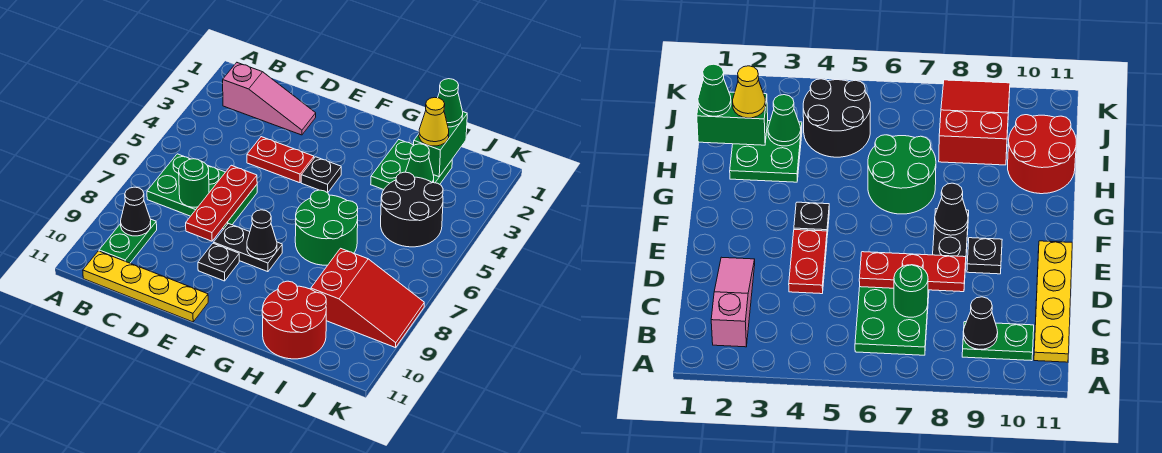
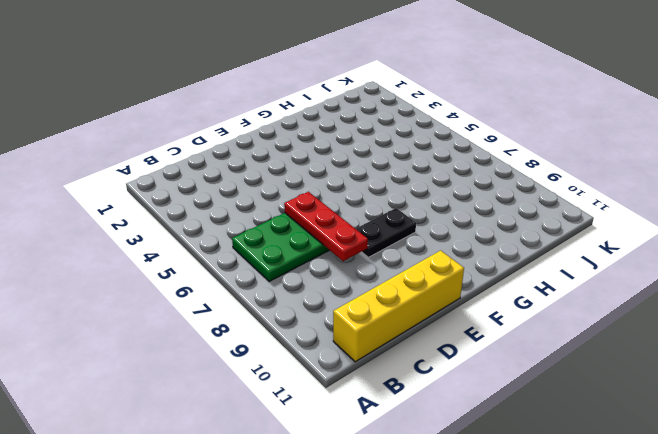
yellow 1x4 brick [333,250,464,362] -> yellow 1x4 plate [83,251,208,322]
none -> pink 1x3 slope [223,63,316,135]
none -> green 1x2 plate [99,220,157,263]
none -> red 1x2 plate [247,137,314,183]

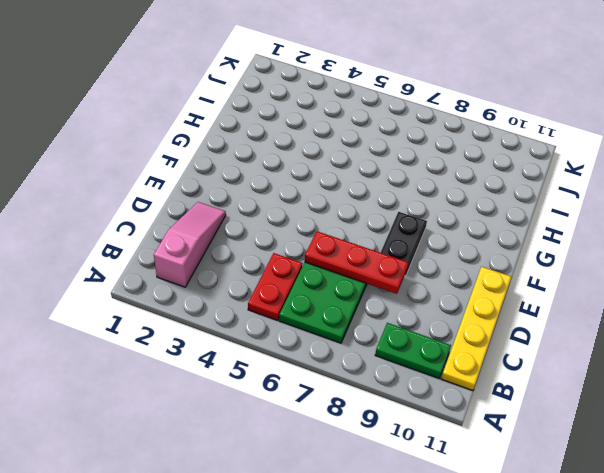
red 1x2 plate [248,253,303,320] -> red 1x2 plate moved to [247,137,314,183]
none -> black 1x1 plate [198,243,239,281]
none -> black 1x1 plate [301,157,341,193]
none -> green 2x2 round brick [295,190,358,265]

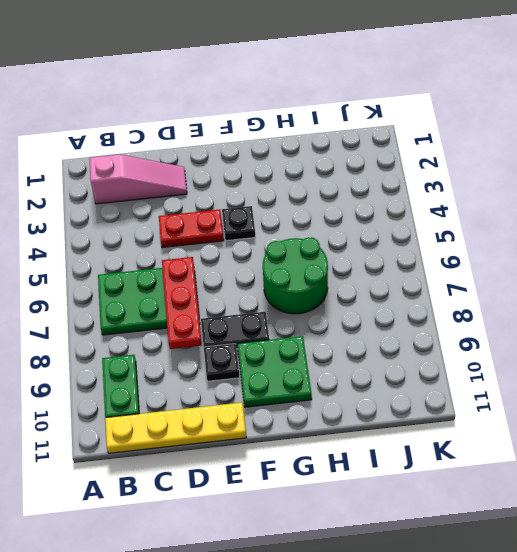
green 2x2 plate [238,336,312,407] -> green 2x2 plate moved to [371,140,452,190]
none -> red 2x2 round brick [262,281,326,359]
none -> black 2x2 round brick [381,172,443,247]
none -> red 2x3 slope [311,248,424,348]

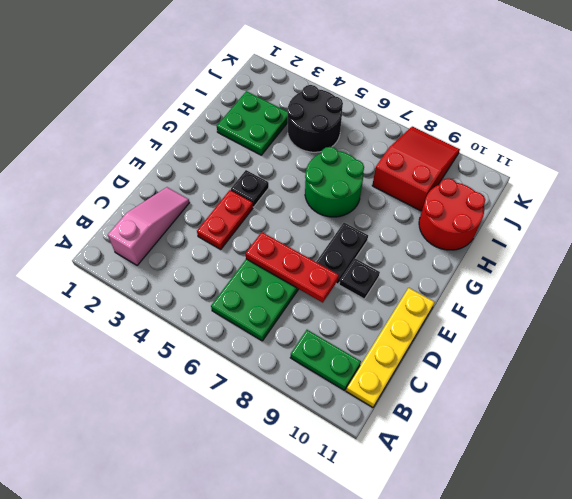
none -> black 1x1 cone [121,187,151,236]
none -> green 1x1 round brick [179,159,209,207]
none -> black 1x1 cone [247,210,277,259]

